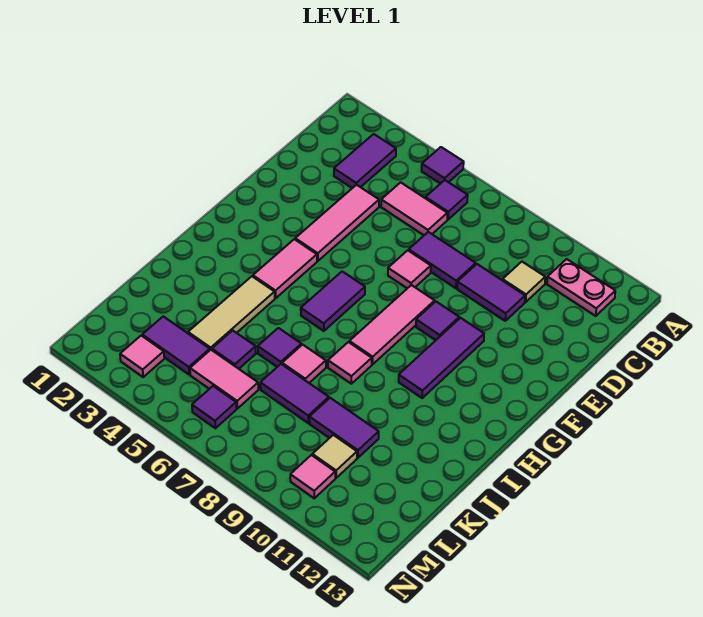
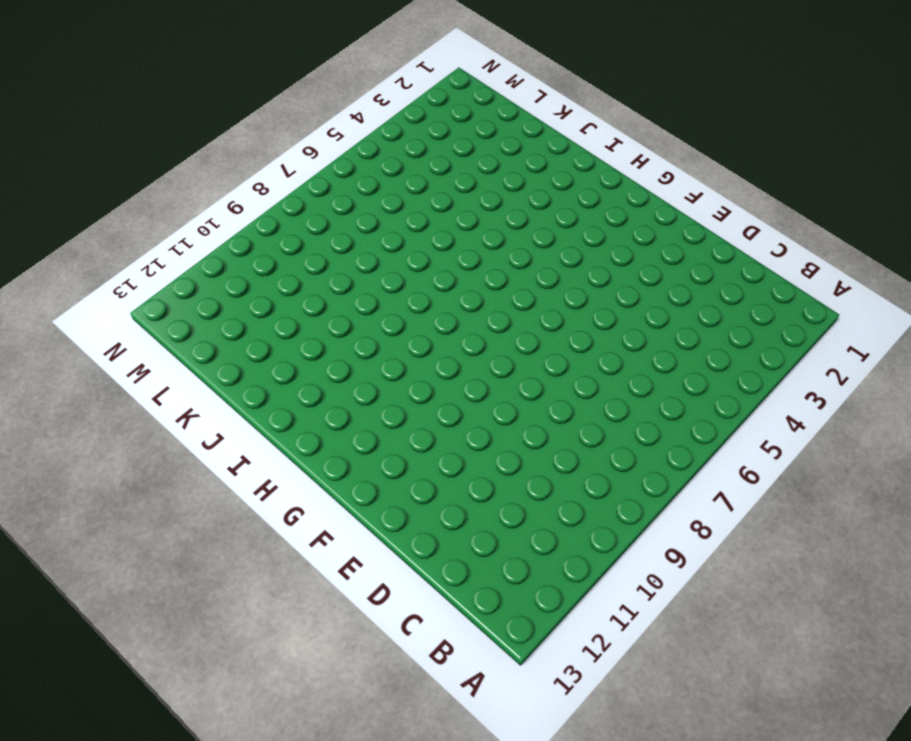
none -> purple 1x1 tile [422,147,464,184]
none -> purple 1x2 tile [334,134,396,188]
none -> purple 1x1 tile [425,180,468,220]

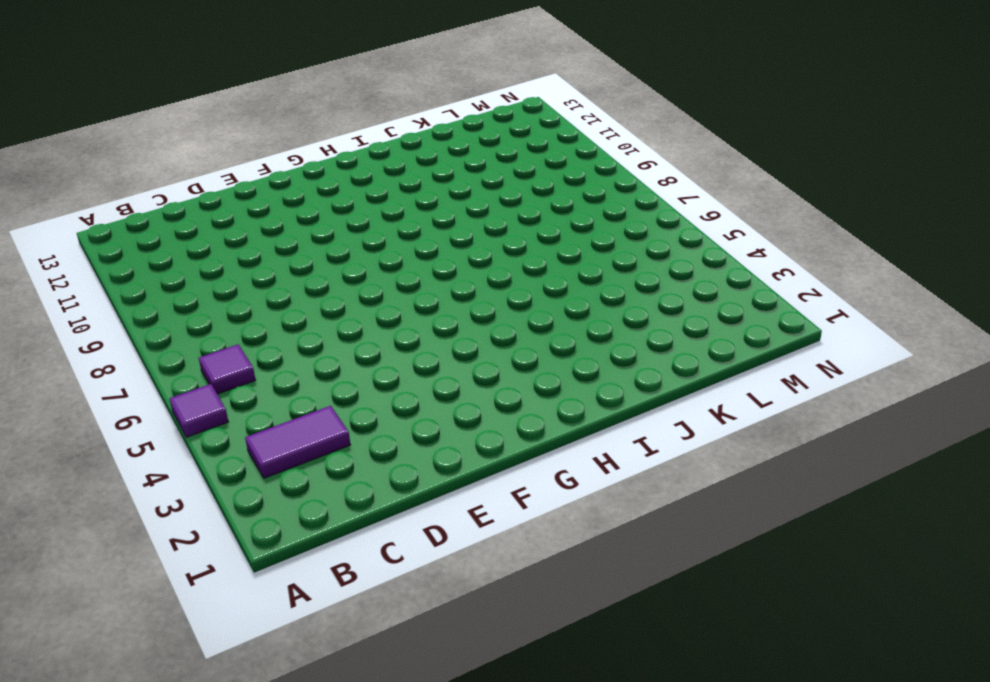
none -> pink 1x2 plate [547,259,615,316]
none -> pink 1x2 tile [381,182,447,235]
none -> tan 1x1 tile [502,262,545,302]

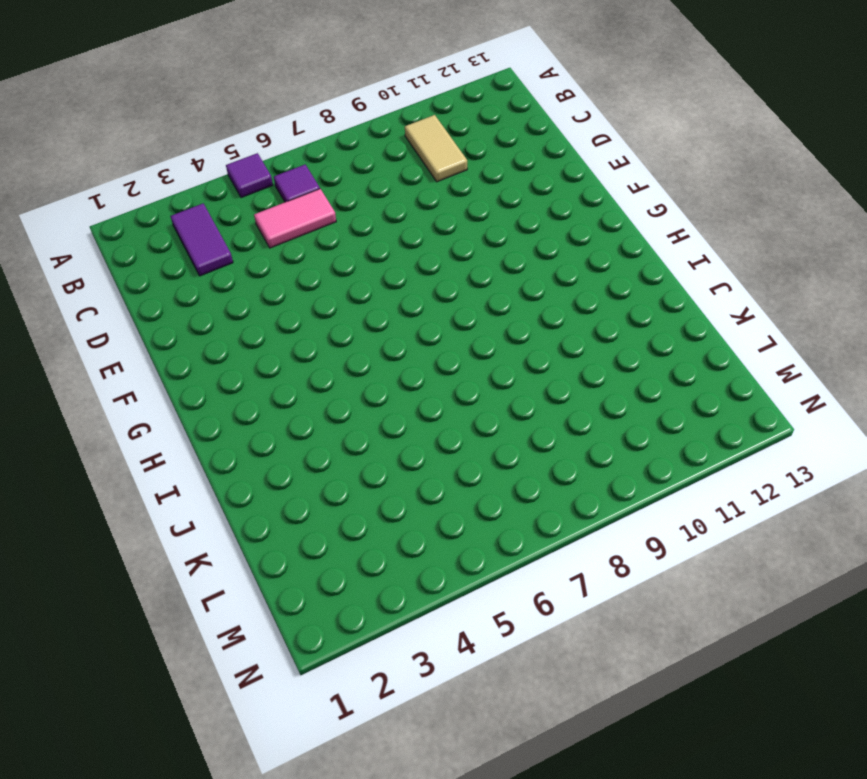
tan 1x2 tile [405,115,467,182] -> tan 1x1 tile [502,262,545,302]
none -> pink 1x2 plate [547,259,615,316]
none -> pink 1x3 tile [295,185,379,261]
none -> purple 1x2 tile [409,232,476,288]

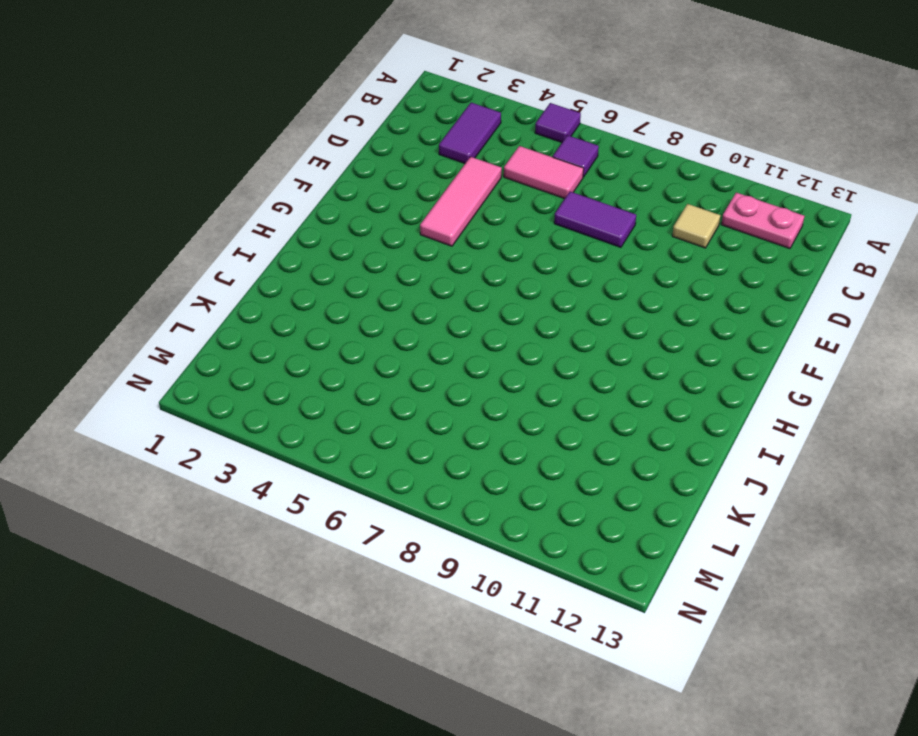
none -> purple 1x2 tile [457,264,525,321]
none -> pink 1x1 tile [388,250,431,288]
none -> pink 1x3 tile [349,285,435,364]

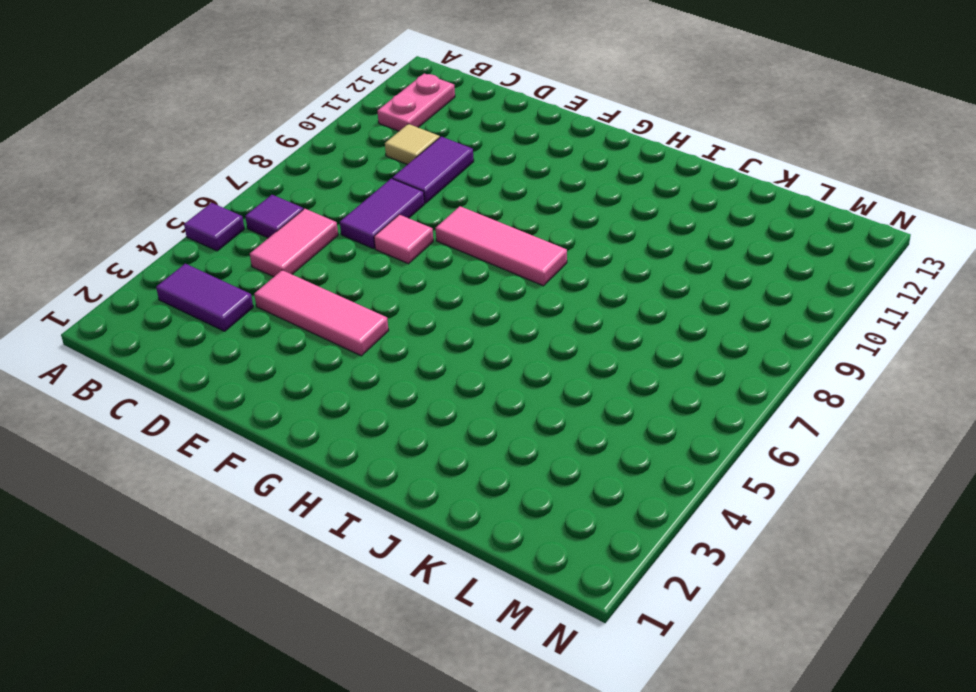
none -> purple 1x1 tile [416,302,459,340]
none -> purple 1x3 tile [399,318,484,398]
none -> pink 1x2 tile [253,239,317,298]

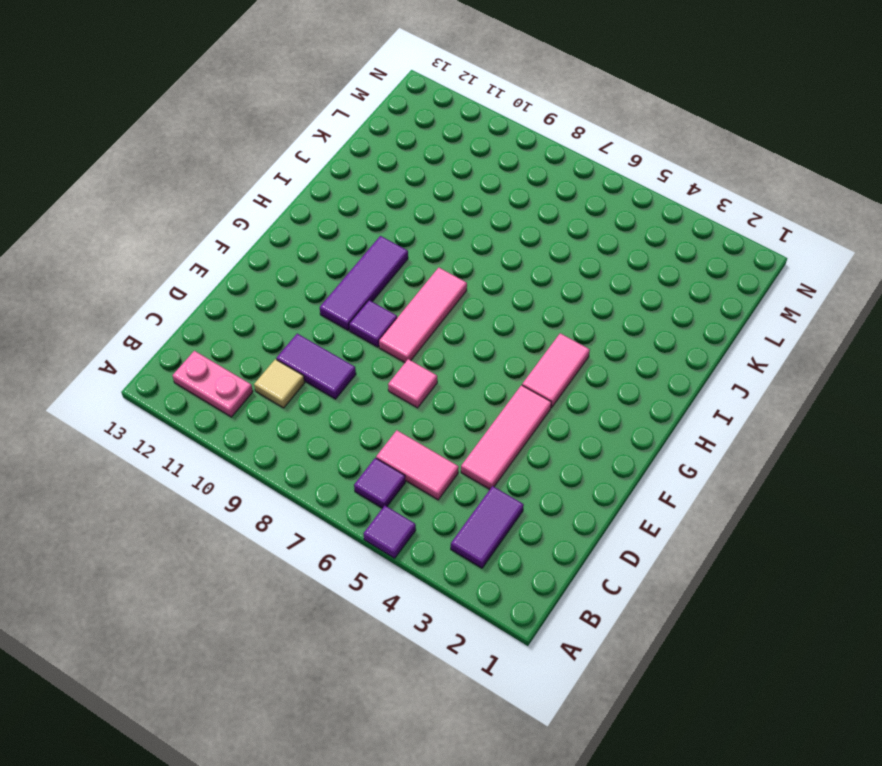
none -> purple 1x2 tile [409,232,476,288]
none -> purple 1x2 tile [301,271,365,331]
none -> tan 1x3 tile [188,276,275,350]

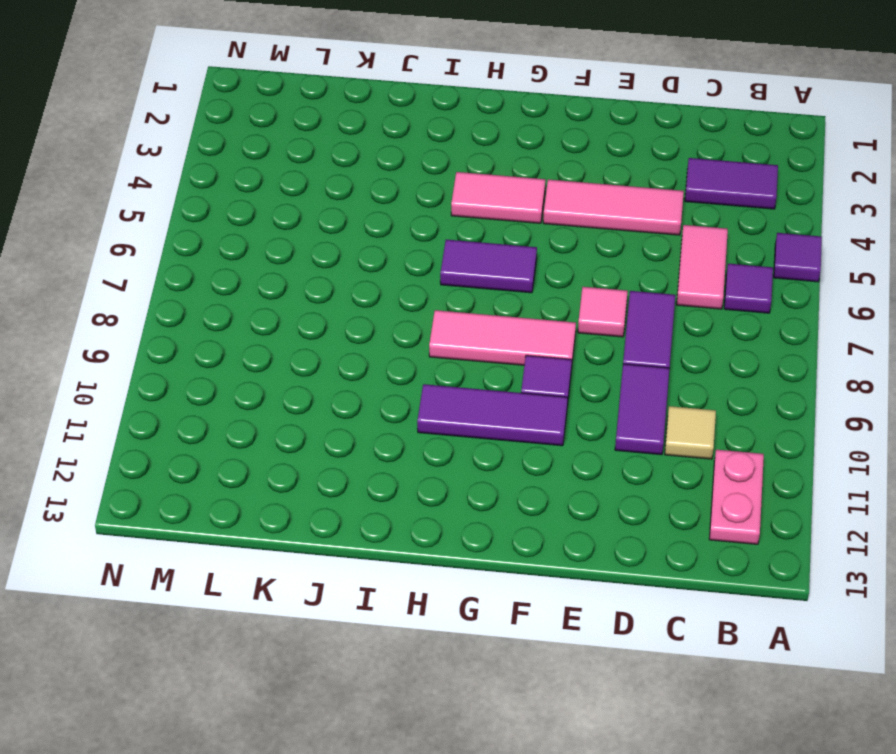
none -> tan 1x3 tile [188,276,275,350]
none -> pink 1x1 tile [328,342,372,384]
none -> purple 1x1 tile [258,328,301,367]

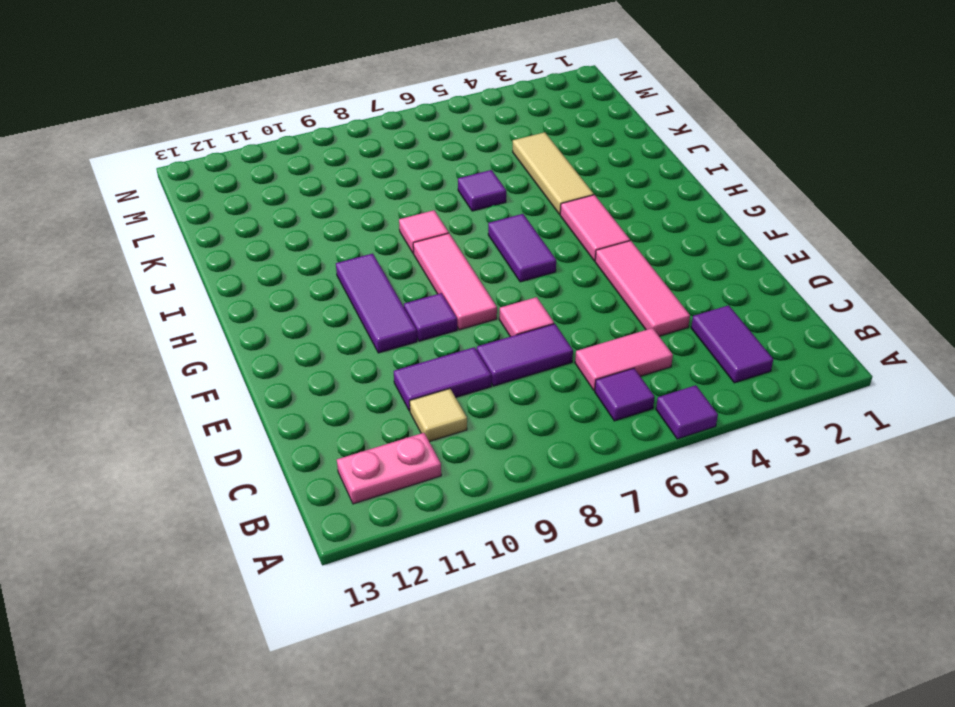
none -> pink 1x1 tile [282,345,326,383]
none -> purple 1x1 tile [212,330,256,369]
none -> purple 1x2 tile [260,364,329,423]

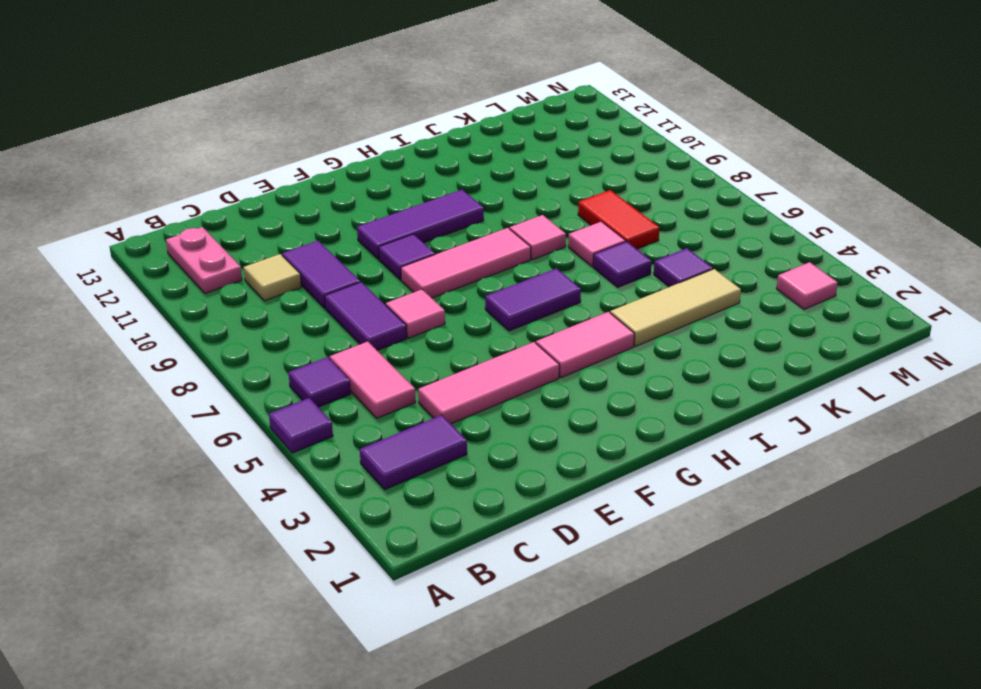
red 1x2 tile [578,190,659,249] -> purple 1x2 tile [260,364,329,423]
none -> purple 1x2 tile [309,398,379,458]
none -> purple 1x2 tile [142,316,210,374]
none -> pink 1x2 tile [190,350,258,409]

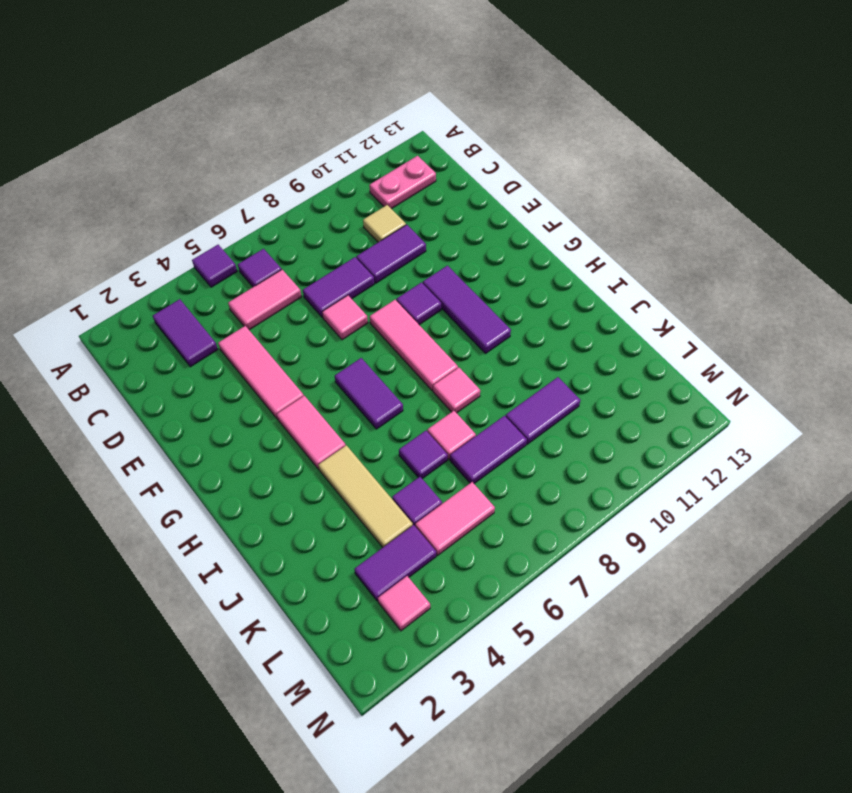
none -> tan 1x1 tile [312,435,357,478]
none -> purple 1x1 tile [192,386,236,428]
none -> pink 1x1 tile [290,455,335,498]

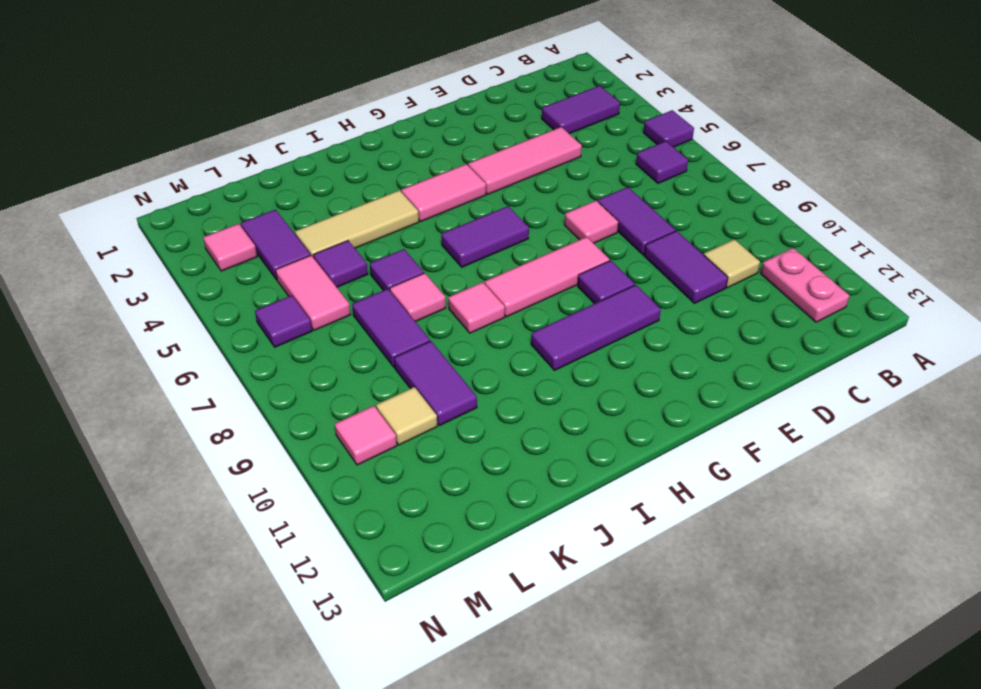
none -> pink 1x2 tile [381,182,447,235]

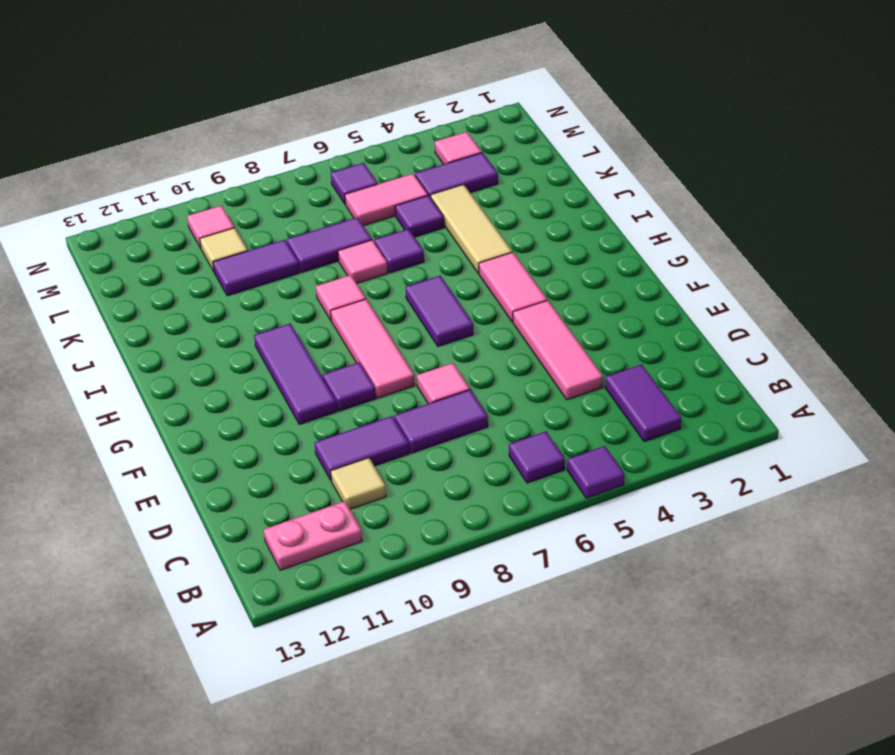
none -> pink 1x2 tile [381,182,447,235]

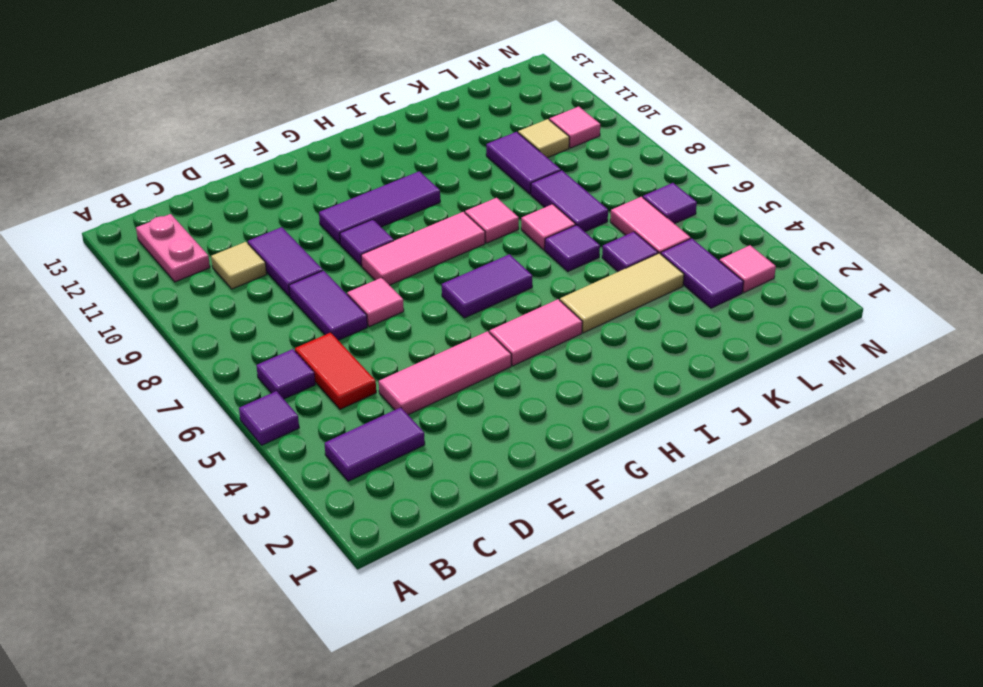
red 1x2 tile [295,333,376,409] -> pink 1x2 tile [381,182,447,235]

